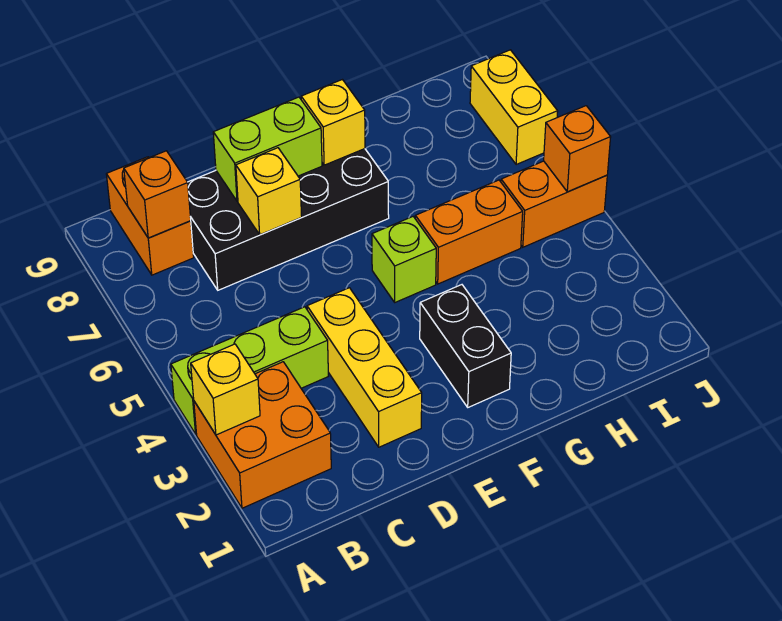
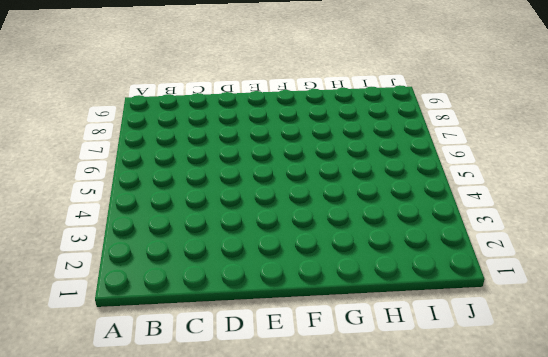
none -> orange 2x2 brick [194,362,331,508]
none -> lime 1x3 brick [171,307,328,434]
none -> orange 1x2 brick [106,157,194,275]

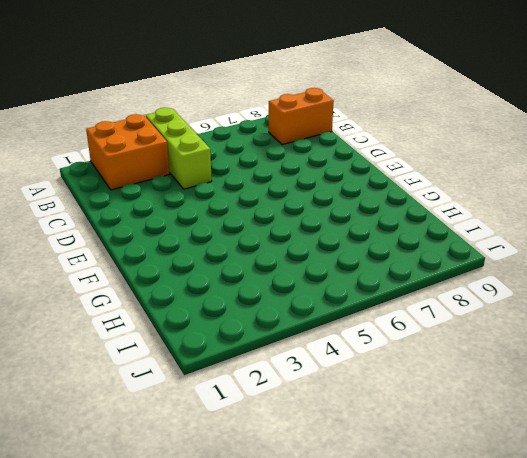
none -> black 2x4 brick [187,149,389,290]
none -> yellow 1x3 brick [307,288,422,447]
none -> black 1x2 brick [420,285,511,407]

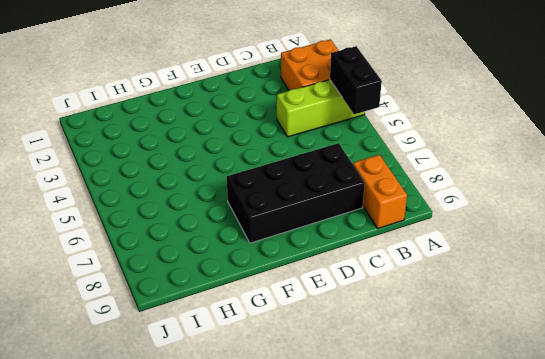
black 1x2 brick [330,46,382,114] -> black 1x2 brick moved to [420,285,511,407]
none -> yellow 1x3 brick [307,288,422,447]
none -> lime 1x1 brick [372,217,436,302]
none -> orange 1x2 brick [415,180,523,284]

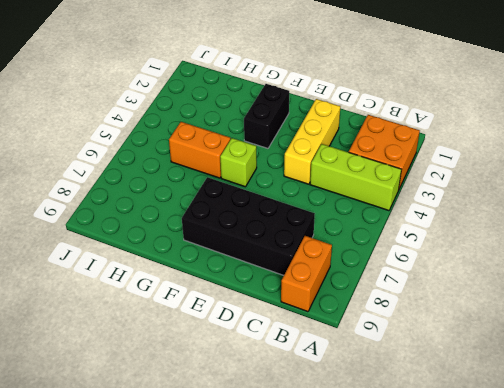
none -> orange 1x2 brick [501,161,607,247]
none -> yellow 1x2 brick [470,50,558,165]
none -> yellow 1x1 brick [191,344,260,435]

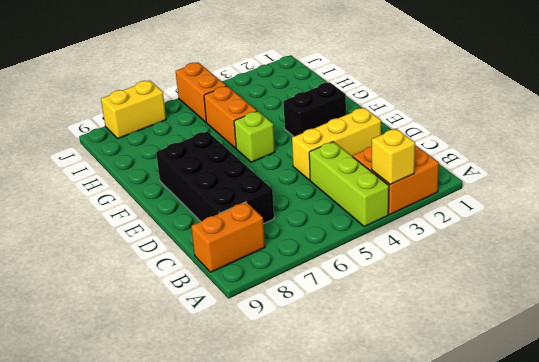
none -> orange 1x1 brick [124,151,191,238]
none -> yellow 1x1 brick [236,148,302,235]
none -> lime 1x2 brick [213,97,322,201]

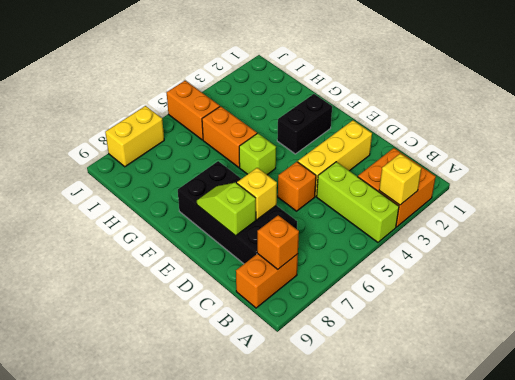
orange 1x1 brick [278,162,316,211] -> orange 1x1 brick moved to [544,106,611,192]
lime 1x2 slope [197,182,256,236] -> lime 1x2 brick [213,97,322,201]
none -> yellow 1x1 brick [301,80,365,165]

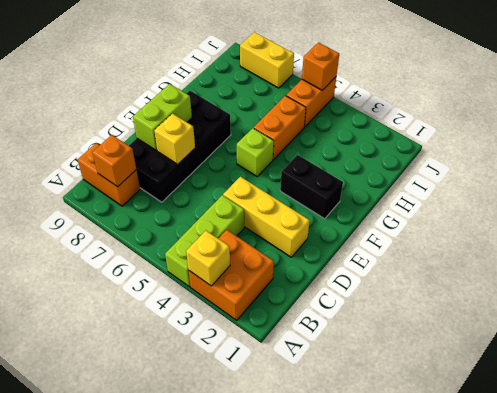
none -> yellow 1x1 brick [301,80,365,165]

